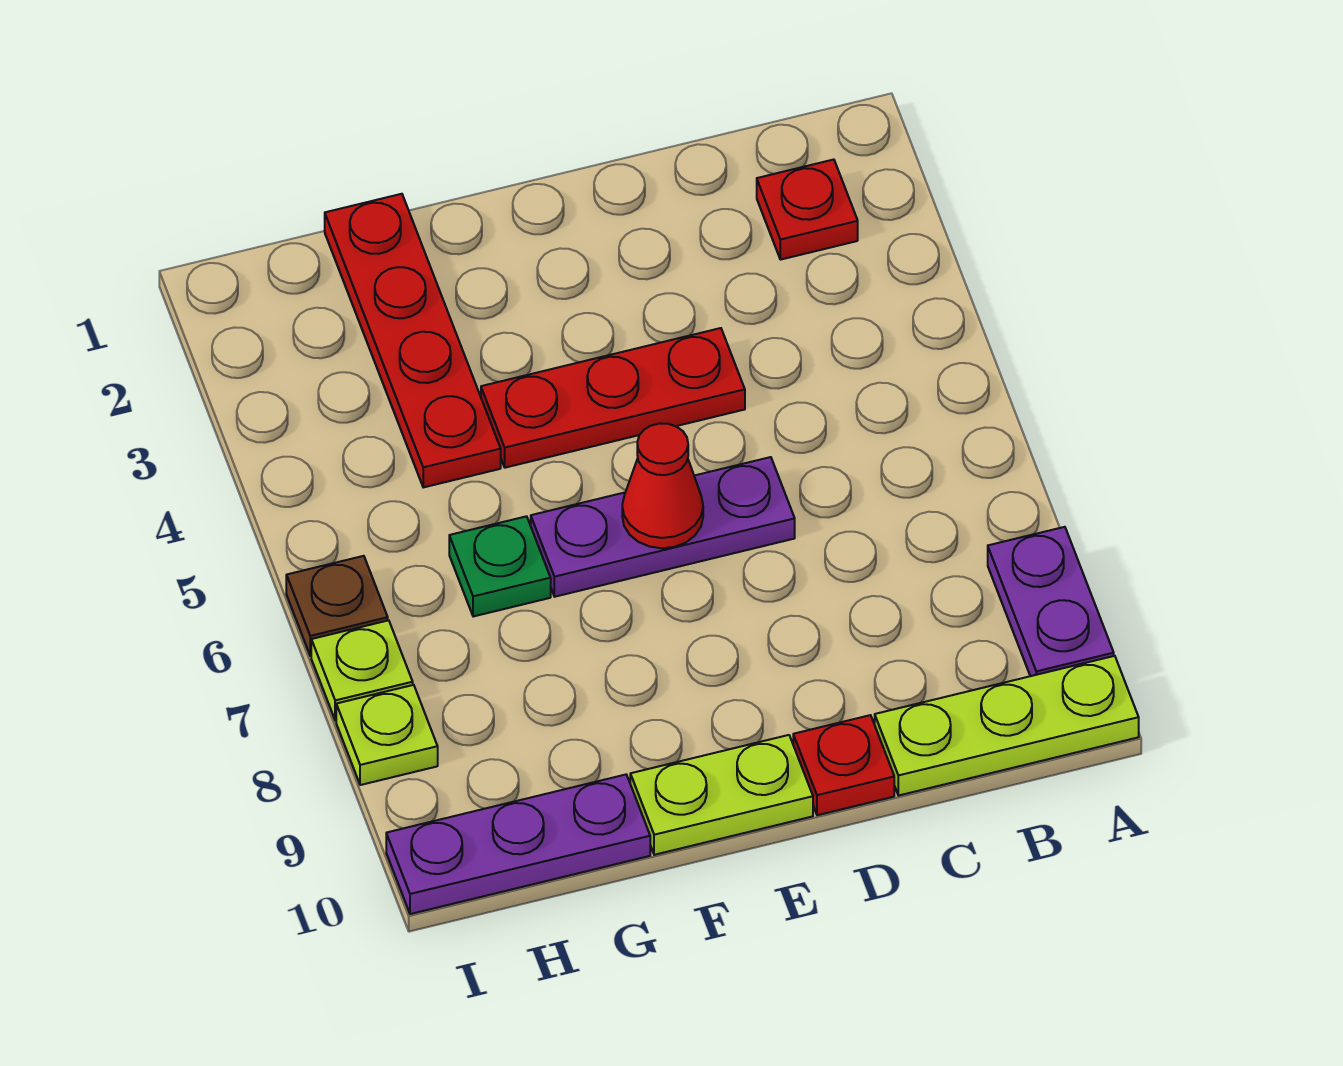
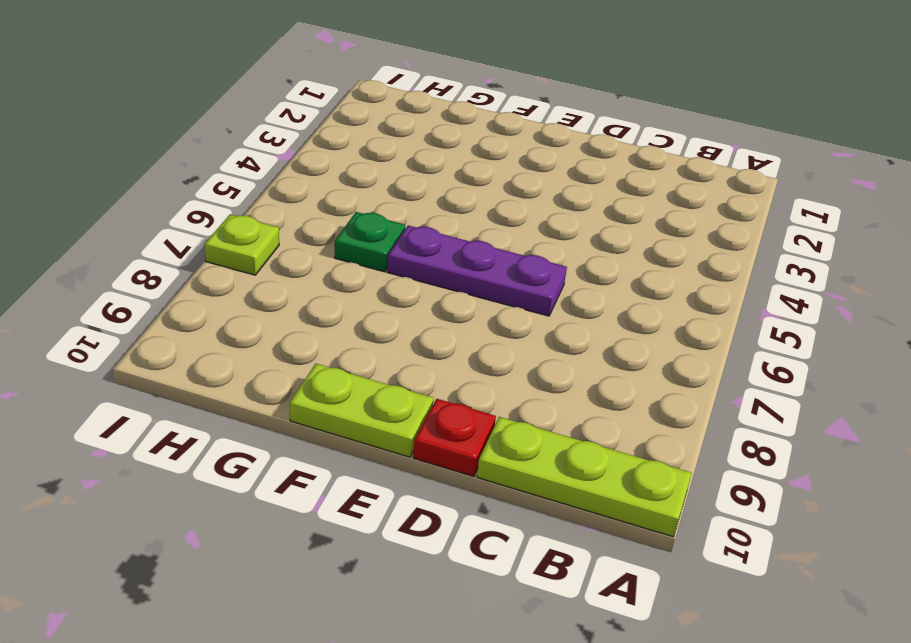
none -> purple 1x2 plate [988,527,1114,676]
none -> red 1x1 plate [757,160,858,260]
none -> red 1x3 plate [481,328,745,468]

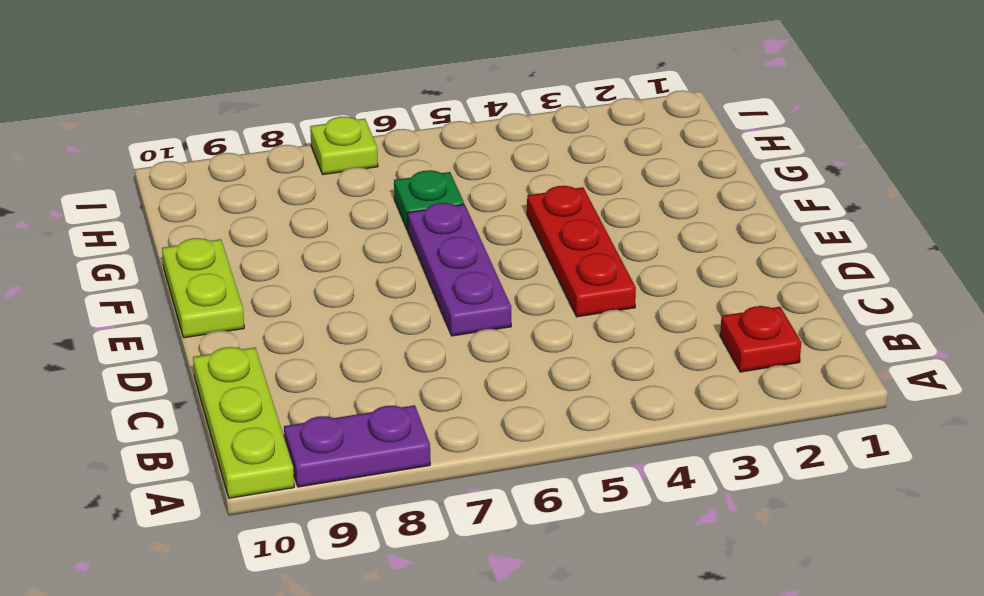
none -> red 1x1 plate [793,715,894,815]
none -> red 1x4 plate [325,194,501,487]
none -> purple 1x3 plate [386,775,650,914]

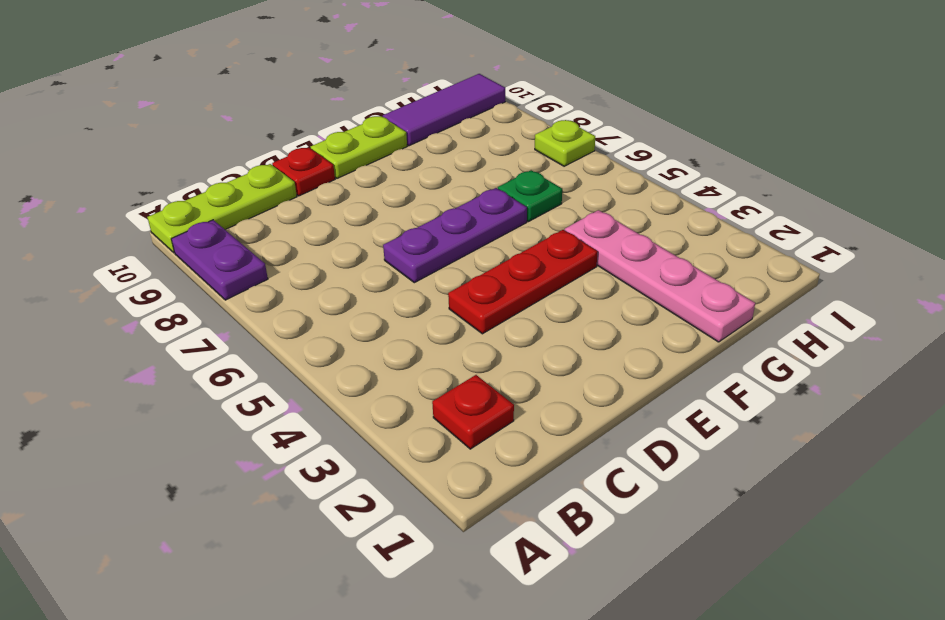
pink 1x4 plate [565,210,755,342] -> red 1x4 plate [325,194,501,487]
purple 1x3 tile [383,74,505,146] -> purple 1x3 plate [386,775,650,914]
none -> brown 1x1 plate [286,556,388,656]
none -> lime 1x1 plate [336,685,438,785]
none -> red 1x1 cone [622,423,703,548]

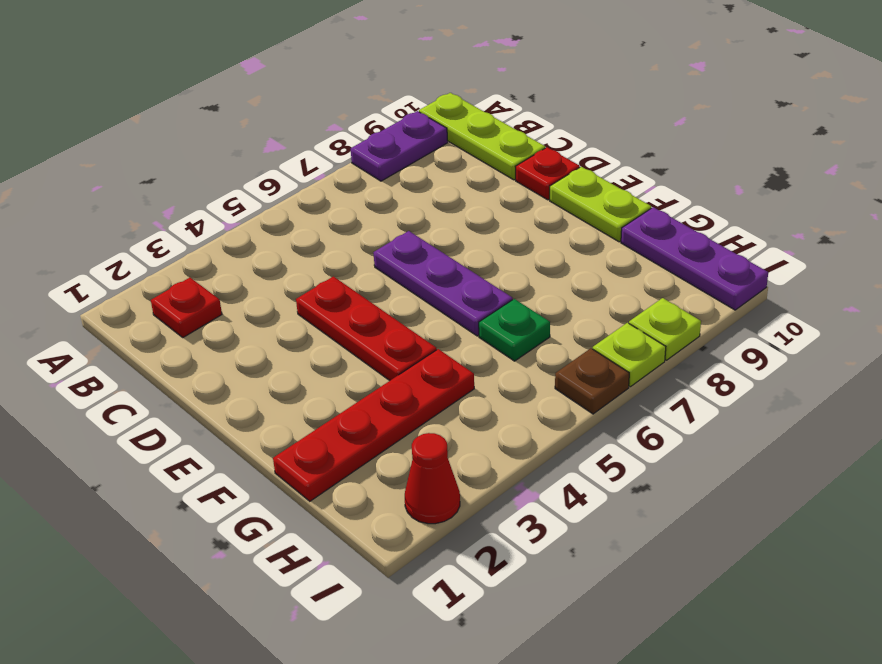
red 1x1 cone [405,433,460,524] -> red 1x1 cone moved to [622,423,703,548]

